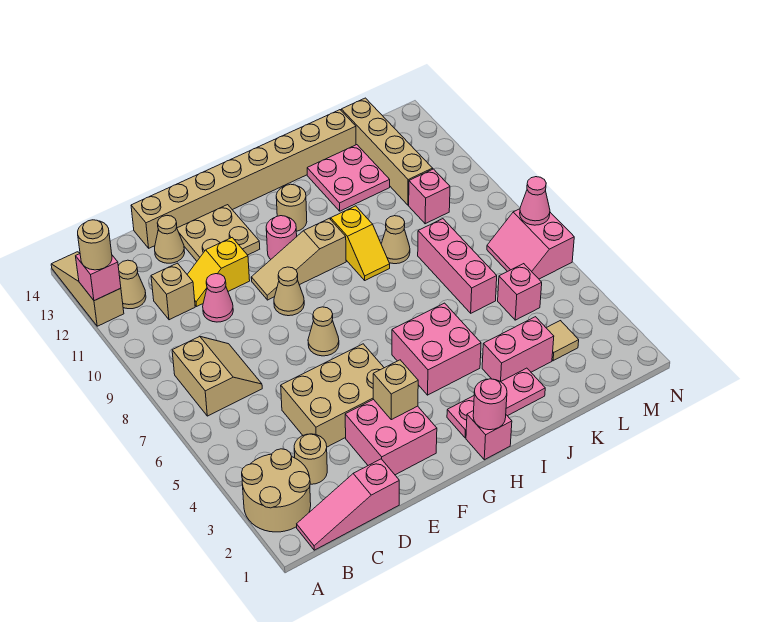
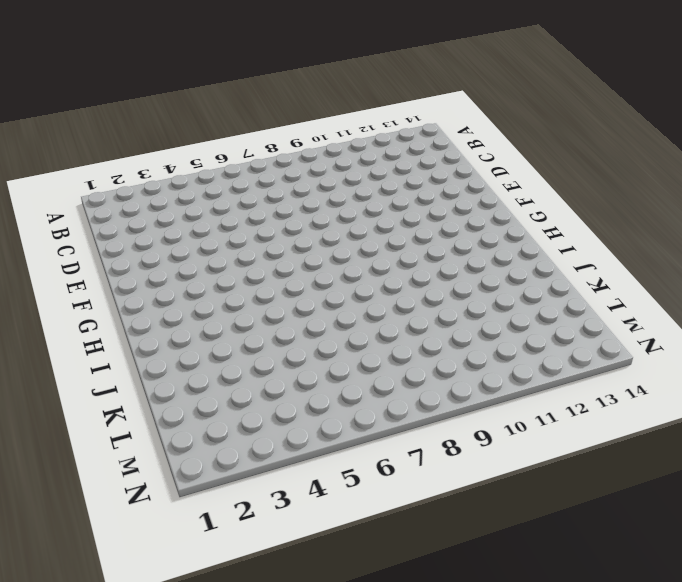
none -> tan 2x2 round brick [242,449,311,532]
none -> tan 1x3 slope [51,252,124,326]
none -> pink 1x3 slope [297,459,399,550]
none -> tan 2x2 slope [172,337,262,416]

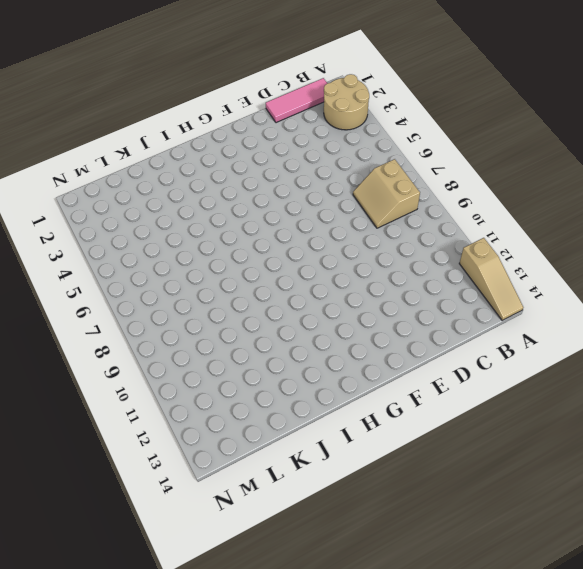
pink 1x3 tile [266,78,327,123] -> pink 1x3 slope [297,459,399,550]
none -> tan 1x1 cone [118,260,146,309]
none -> tan 1x1 round brick [294,434,327,484]
none -> tan 1x1 brick [151,263,195,320]
none -> tan 2x3 brick [281,344,384,447]

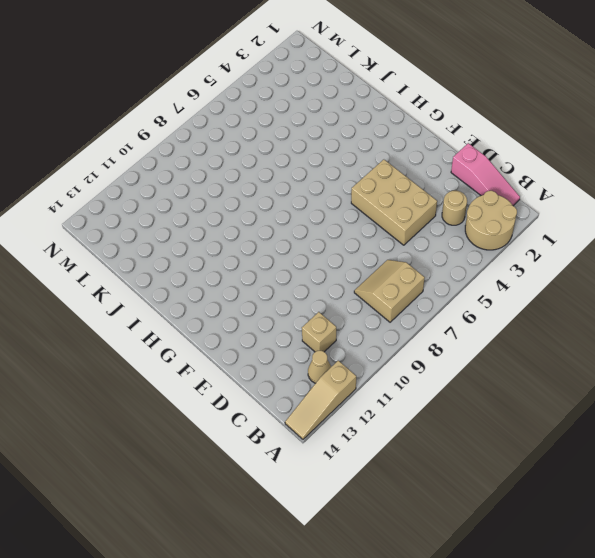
none -> pink 1x1 cone [203,274,233,322]
none -> yellow 1x2 slope [187,238,250,306]
none -> tan 1x1 cone [155,216,185,263]
none -> tan 1x8 brick [131,110,356,248]

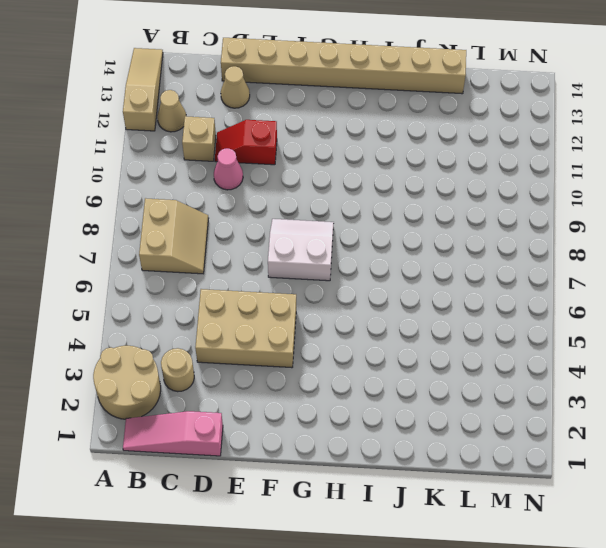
red 1x2 slope [215,120,277,165] -> yellow 1x2 slope [187,238,250,306]
white 2x2 slope [268,219,334,281] -> tan 1x1 cone [308,307,339,356]
none -> pink 2x2 brick [345,399,437,475]
none -> tan 2x2 plate [177,205,260,261]
none -> tan 1x1 cone [274,267,304,316]
none -> tan 1x3 slope [251,218,346,300]

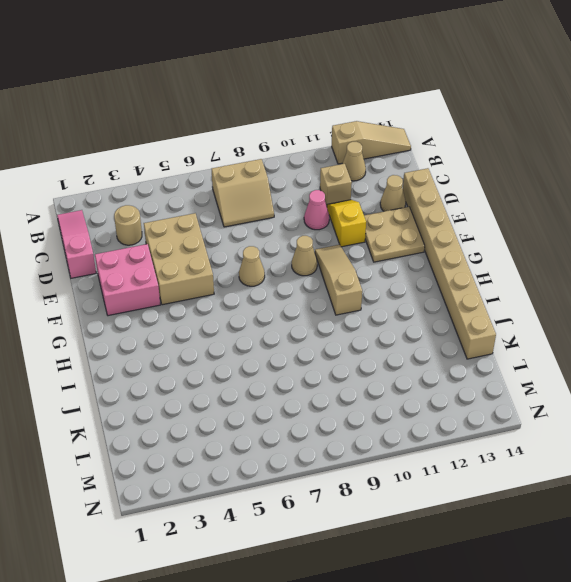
none -> tan 2x2 round brick [242,449,311,532]
none -> pink 1x1 round brick [266,216,297,259]
none -> pink 1x1 brick [466,411,512,460]
none -> pink 1x3 plate [447,368,545,438]

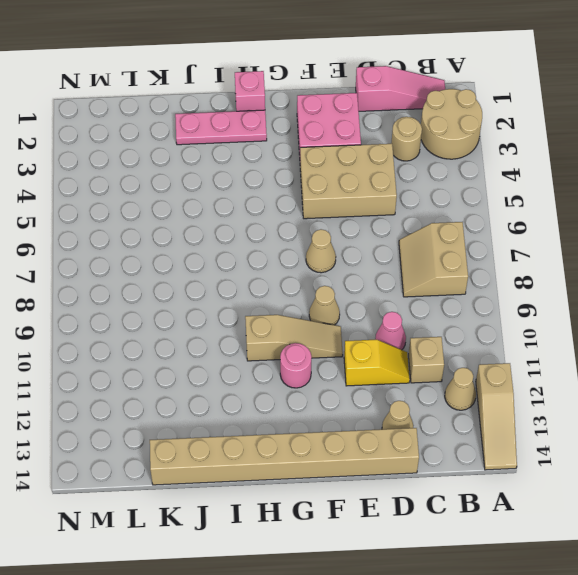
none -> tan 2x2 plate [177,205,260,261]
none -> pink 2x2 brick [392,303,481,395]
none -> tan 1x1 round brick [276,184,307,231]
none -> yellow 1x2 slope [331,206,390,280]

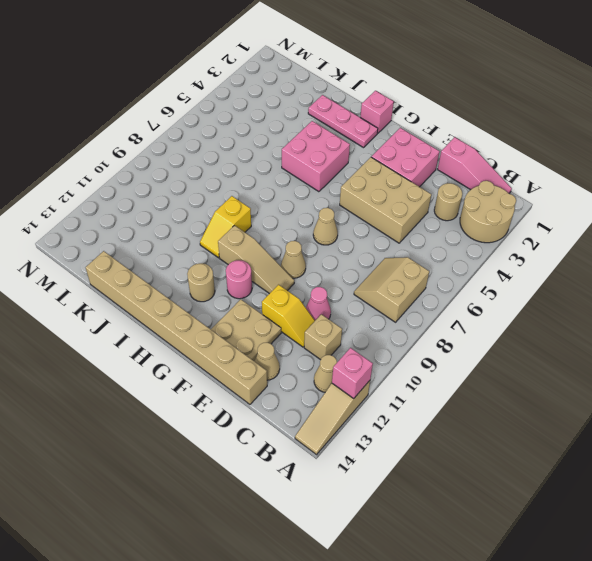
yellow 1x2 slope [200,196,251,258] -> yellow 1x2 slope turned to [331,206,390,280]
none -> pink 1x2 brick [482,317,554,382]
none -> tan 1x1 cone [381,216,410,264]
none -> pink 2x2 plate [307,145,390,211]
none -> pink 1x3 brick [418,219,497,313]

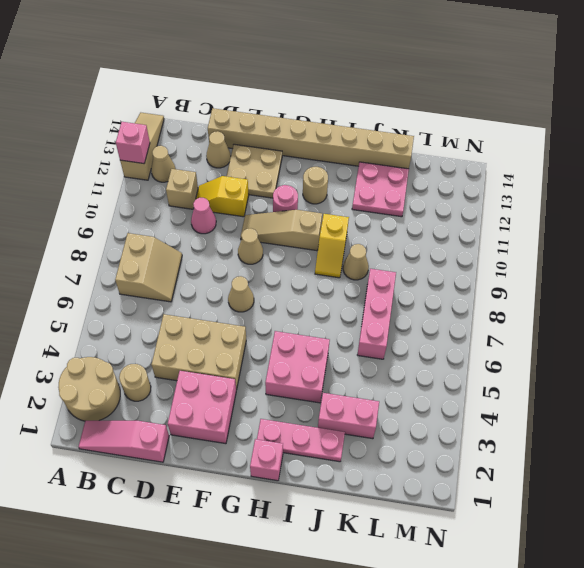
none -> tan 1x1 tile [546,321,579,361]
none -> pink 1x1 brick [498,264,542,320]
none -> pink 1x1 brick [409,169,450,224]
none -> tan 1x4 brick [341,98,433,205]

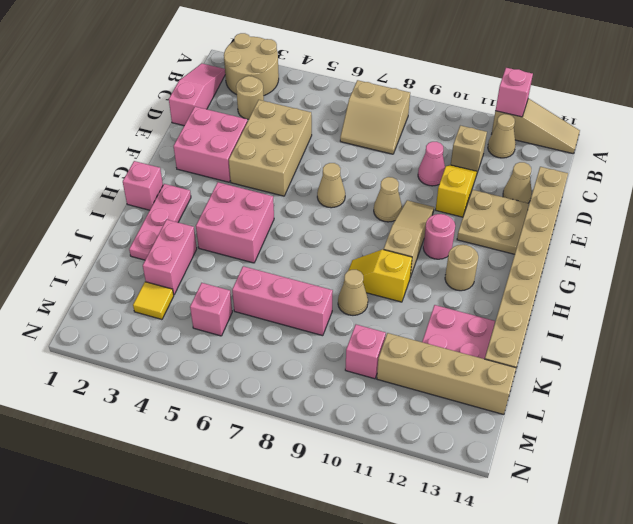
yellow 1x1 tile [133,282,174,319] -> tan 1x1 tile [546,321,579,361]
none -> pink 2x2 slope [487,209,574,279]
none -> tan 1x1 brick [373,360,418,420]
none -> pink 1x1 round brick [473,379,507,430]
none -> pink 1x1 cone [520,177,550,225]

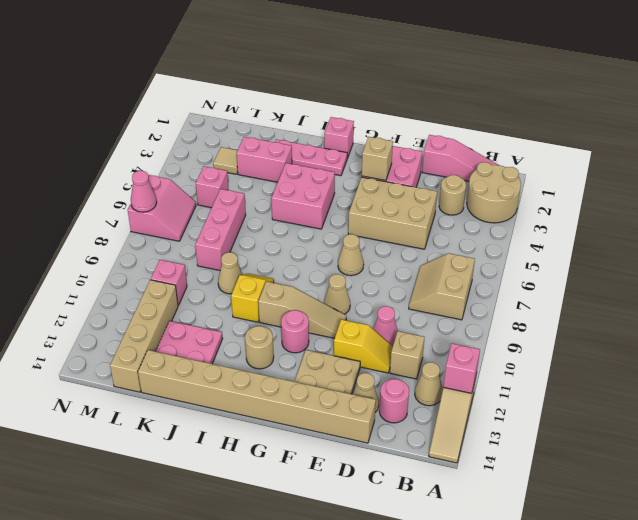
pink 1x1 round brick [379,379,409,423] -> pink 1x1 round brick moved to [473,379,507,430]
none -> tan 1x1 round brick [78,220,112,270]

